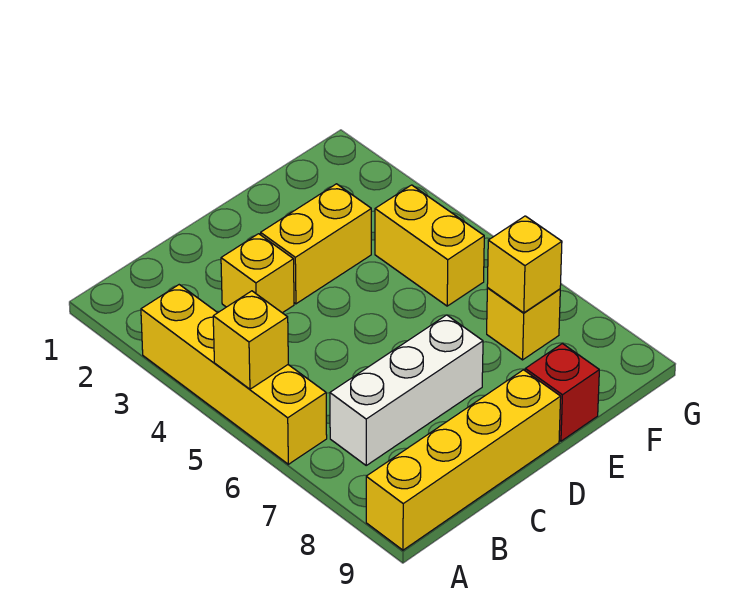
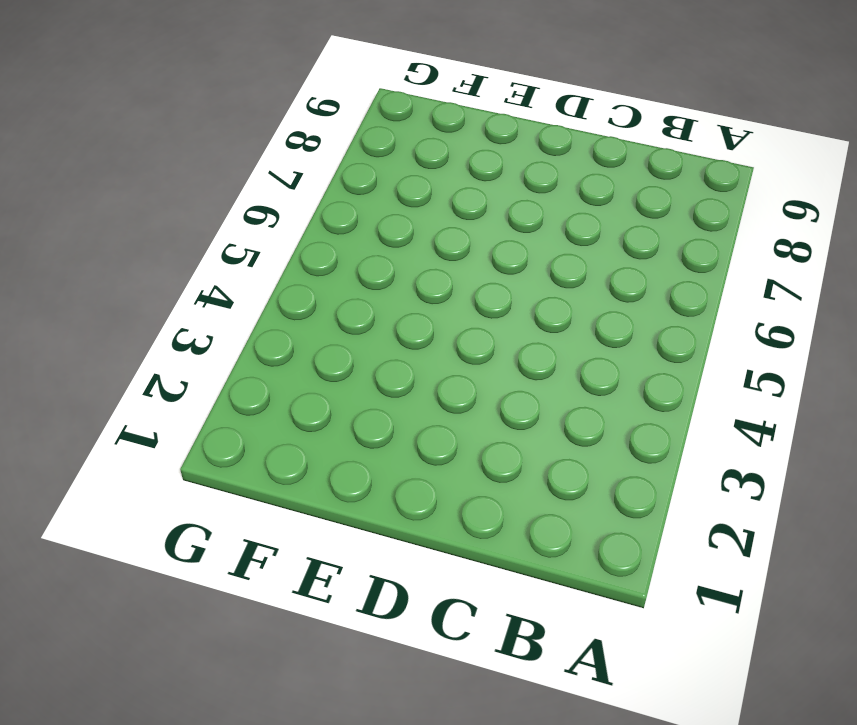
none -> yellow 1x4 brick [141,285,327,464]
none -> yellow 1x4 brick [366,370,561,550]

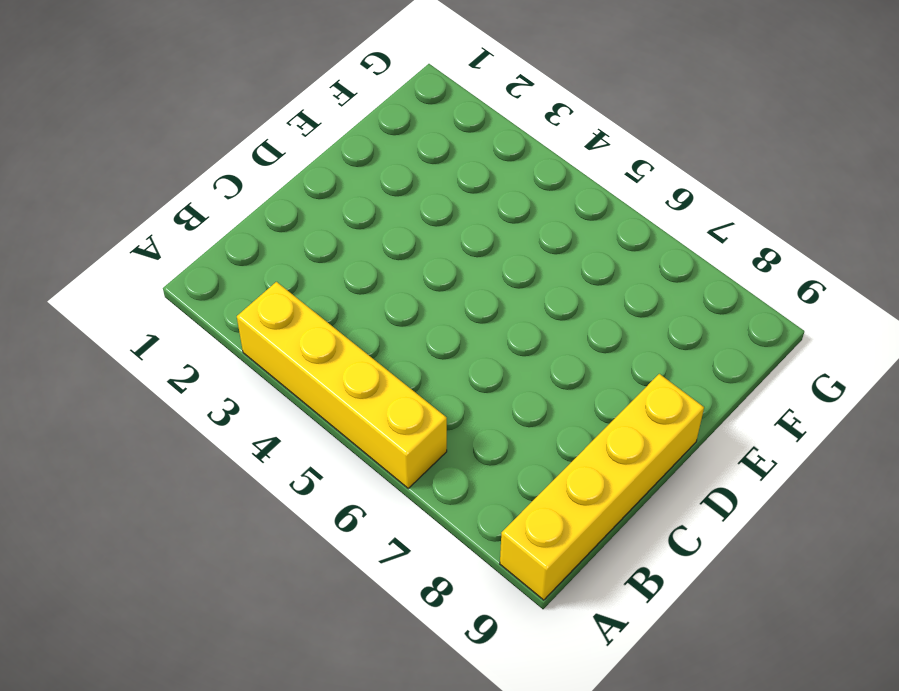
none -> white 1x3 brick [330,315,483,465]
none -> yellow 1x1 brick [221,234,294,313]

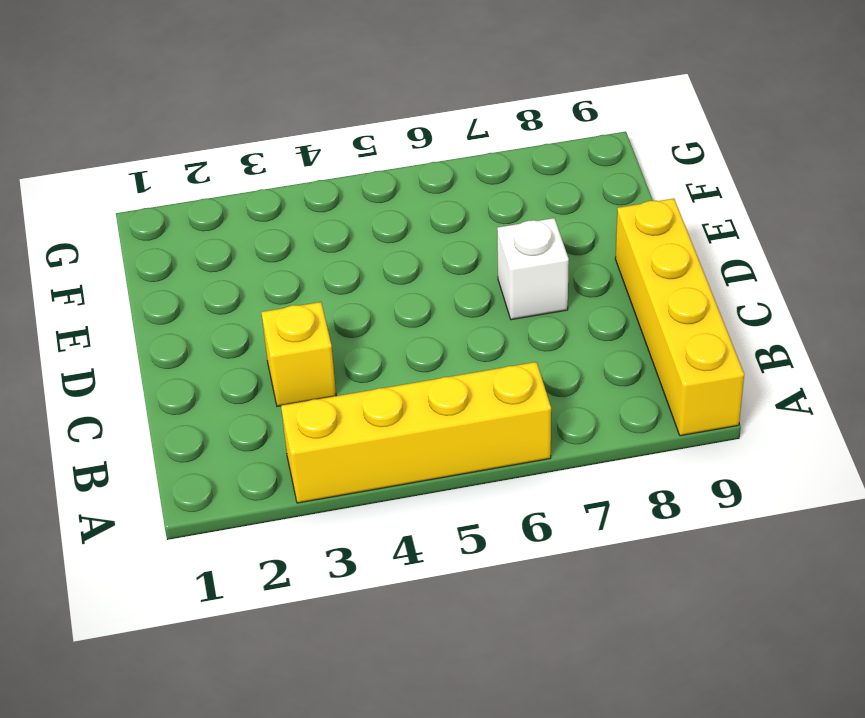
white 1x1 brick [497,218,569,320] -> white 1x3 brick [330,315,483,465]
none -> yellow 1x2 brick [261,184,371,304]
none -> red 1x1 brick [525,343,599,441]

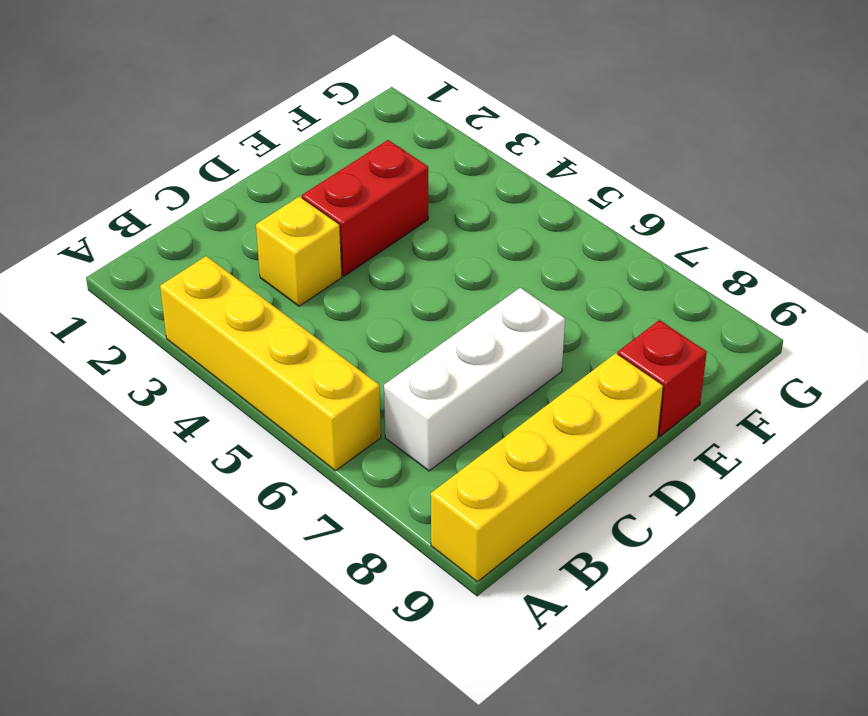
red 1x2 brick [302,140,428,276] -> yellow 1x2 brick [261,184,371,304]
none -> yellow 1x2 brick [375,185,484,306]
none -> yellow 1x1 brick [487,288,560,360]

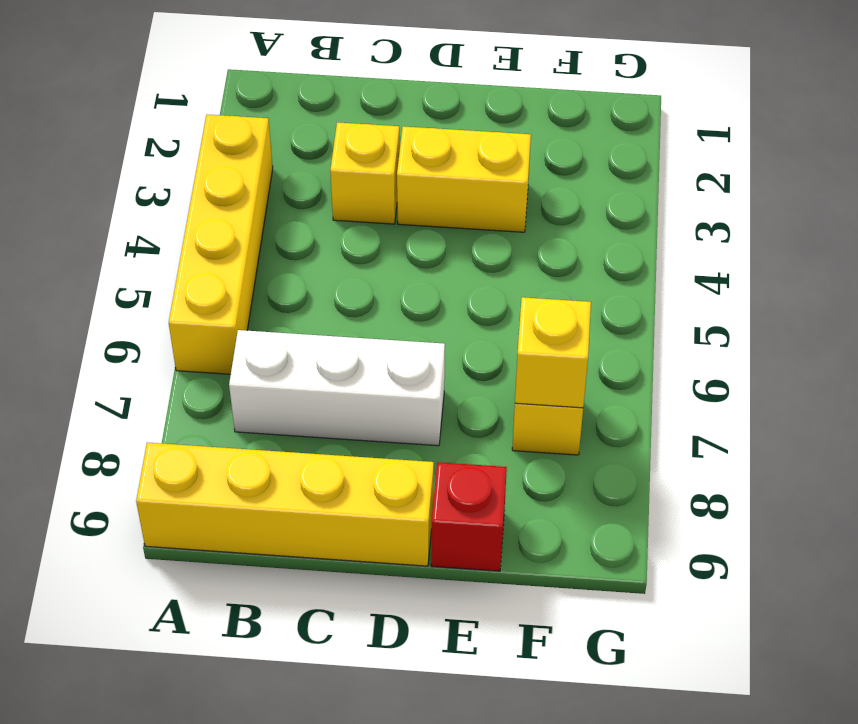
none -> yellow 1x2 brick [375,185,484,306]
none -> yellow 1x1 brick [213,291,288,389]

